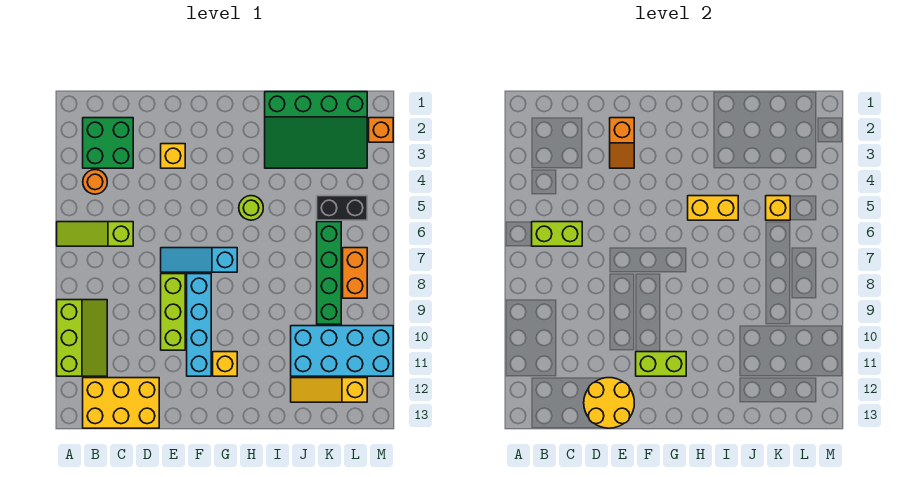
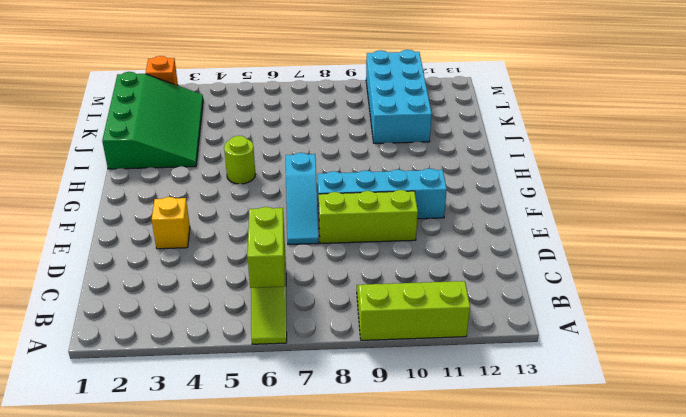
none -> green 2x2 brick [83,118,133,168]
none -> orange 1x1 round brick [83,170,107,194]
none -> yellow 2x3 brick [83,378,159,428]

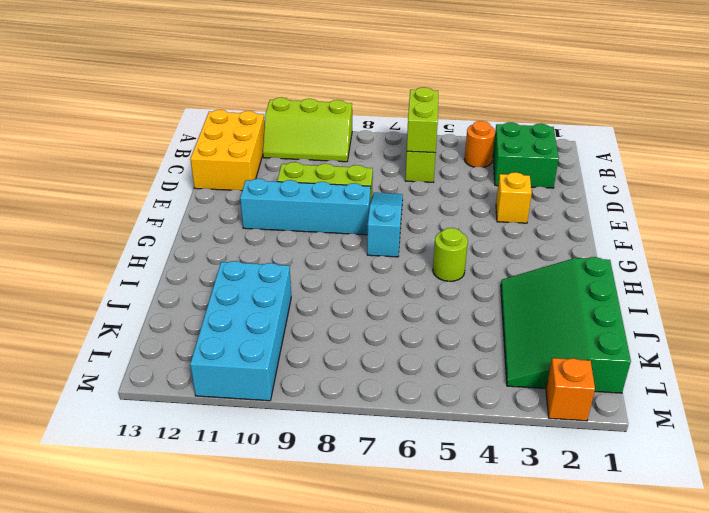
none -> yellow 1x1 brick [213,352,237,376]
none -> yellow 1x3 slope [291,378,367,402]
none -> black 1x2 brick [317,196,367,220]

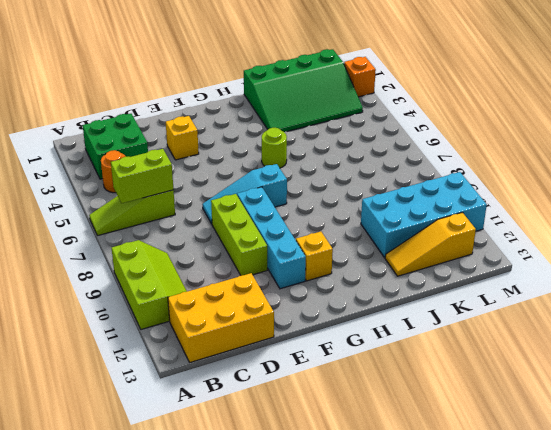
none -> black 1x2 brick [317,196,367,220]
none -> green 1x4 brick [317,222,341,324]
none -> orange 1x2 brick [343,248,367,298]

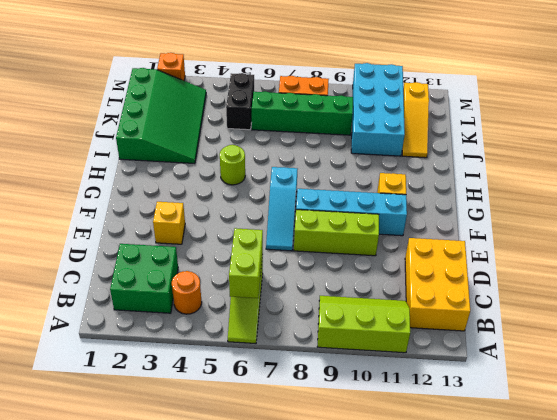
none -> yellow 2x2 round brick [584,378,634,428]
none -> orange 1x2 slope [610,118,634,168]
none -> lime 1x2 brick [636,352,686,376]

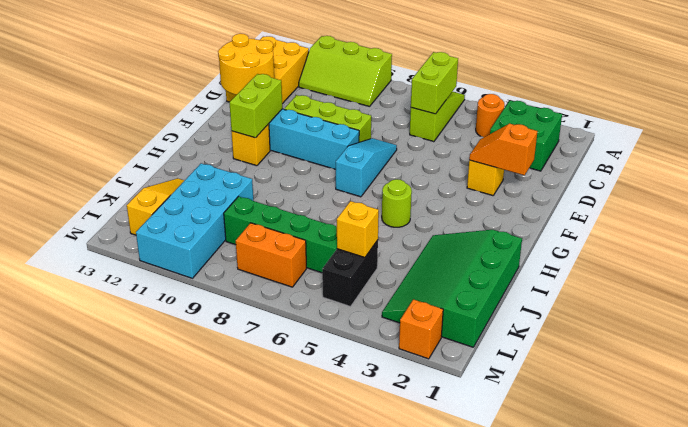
none -> yellow 1x2 brick [688,196,738,220]

